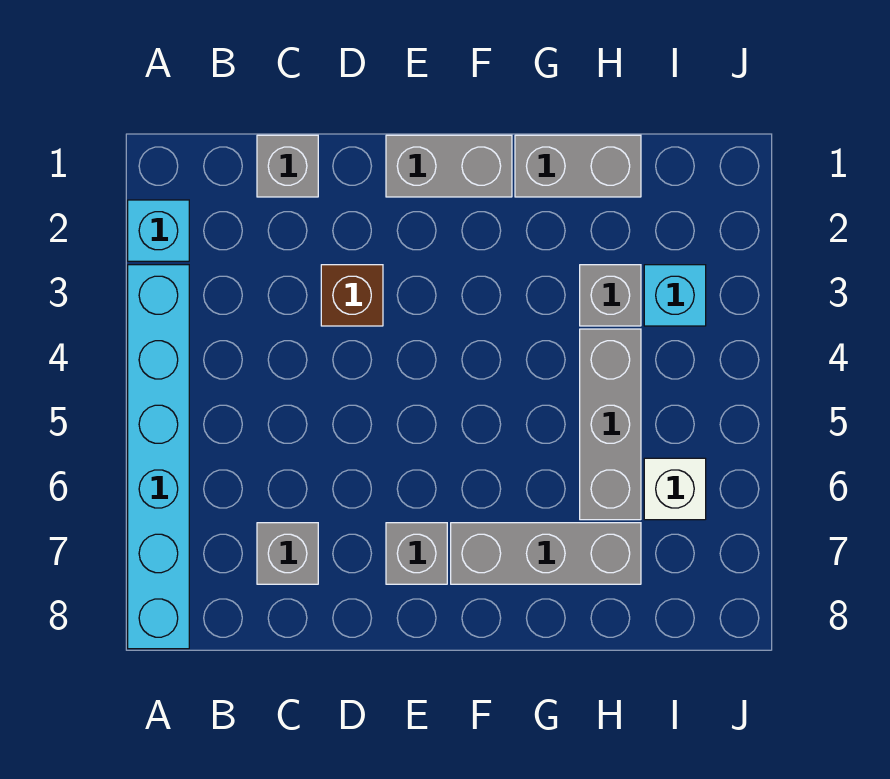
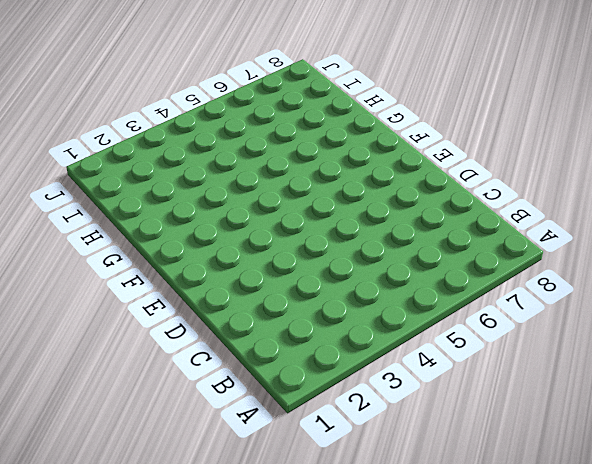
none -> cyan 1x1 brick [128,200,189,261]
none -> cyan 1x6 brick [128,265,189,649]
none -> grey 1x1 brick [257,135,318,197]

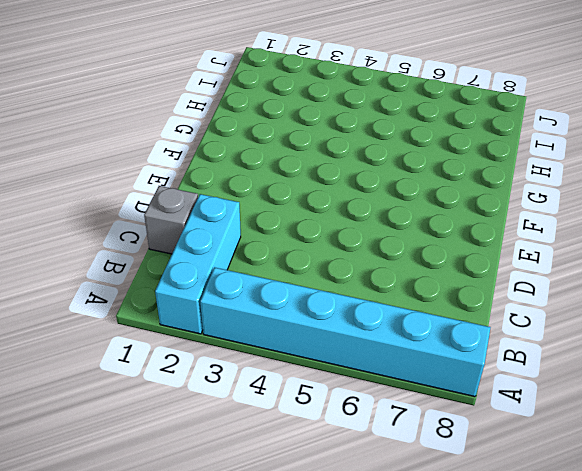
cyan 1x3 brick [155,194,241,334] -> cyan 1x1 brick [128,200,189,261]
none -> grey 1x1 brick [257,523,318,584]
none -> brown 1x1 brick [321,265,383,326]
none -> grey 1x2 brick [386,135,512,197]

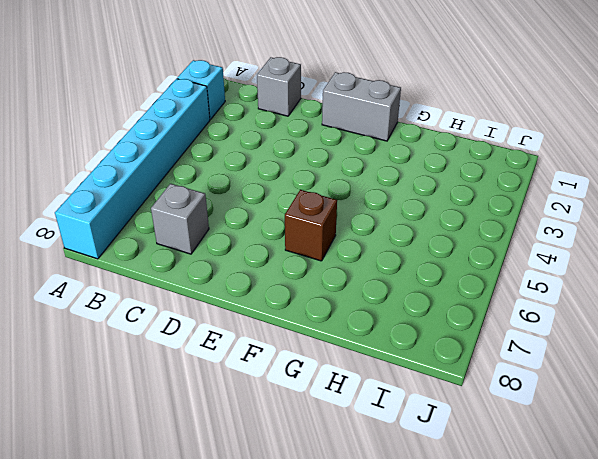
brown 1x1 brick [285,190,337,261] -> brown 1x1 brick moved to [321,265,383,326]
none -> grey 1x1 brick [386,523,447,584]
none -> grey 1x3 brick [451,523,641,584]
none -> grey 1x2 brick [515,135,641,197]

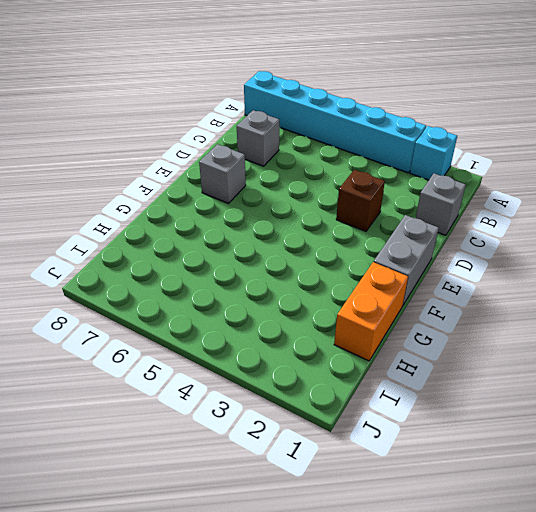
orange 1x2 brick [334,262,408,361] -> grey 1x2 brick [515,135,641,197]
none -> grey 1x3 brick [451,523,641,584]
none -> grey 1x1 brick [580,265,641,326]
none -> grey 1x3 brick [580,329,641,520]

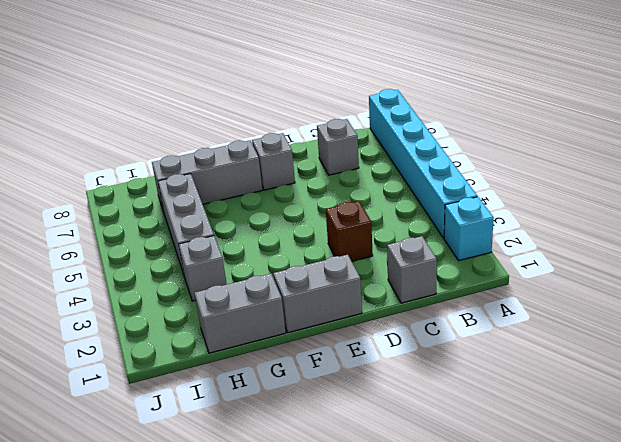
none -> cyan 1x1 brick [644,265,706,326]
none -> white 1x1 brick [644,458,706,520]

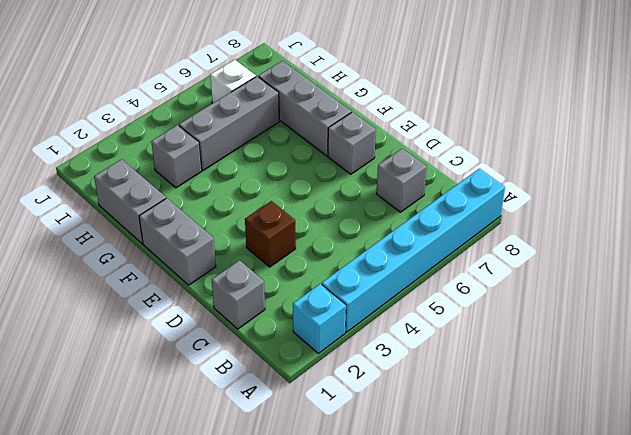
none -> cyan 1x1 brick [644,265,706,326]

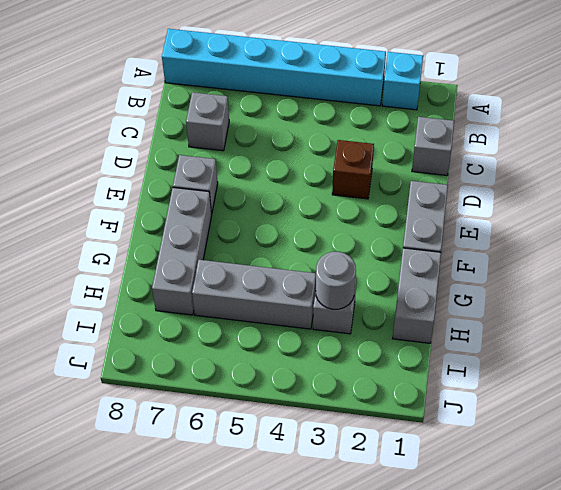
grey 1x1 round brick [316,252,356,309] -> none
none -> cyan 1x1 brick [644,265,706,326]
none -> white 1x1 brick [644,458,706,520]

